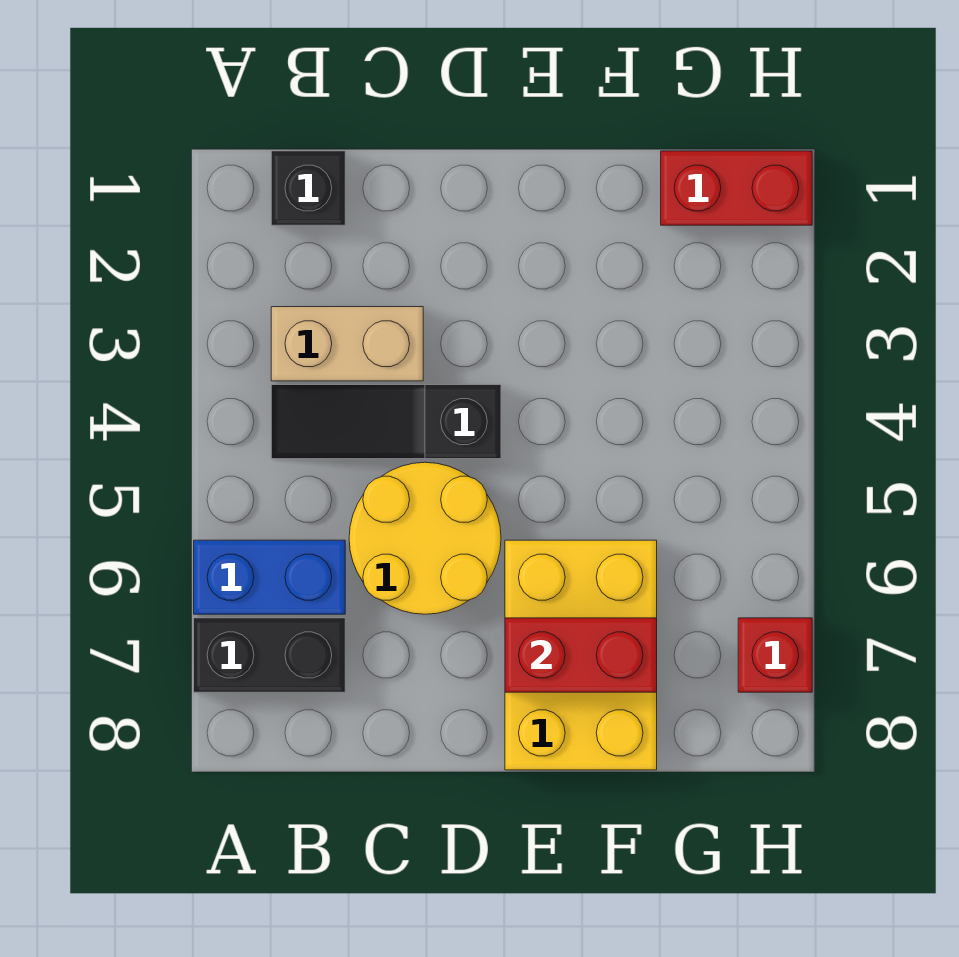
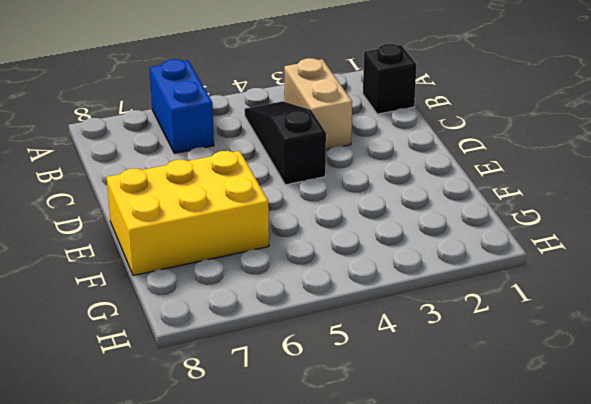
none -> black 1x2 brick [194,618,345,692]
none -> yellow 2x2 round brick [349,462,501,614]

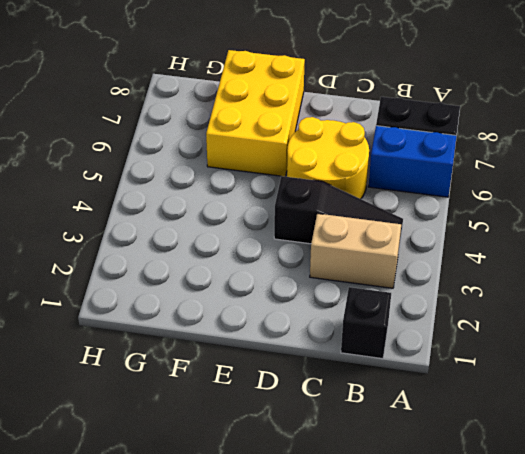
none -> red 1x2 brick [661,151,812,225]
none -> red 1x1 brick [738,618,812,692]

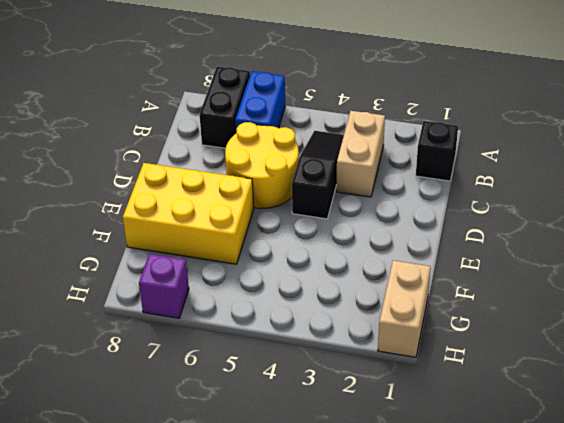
tan 1x2 brick [378,261,431,357] -> red 1x2 brick [661,151,812,225]
purple 1x1 brick [139,254,189,318] -> red 1x1 brick [738,618,812,692]
none -> red 1x2 brick [505,618,657,692]

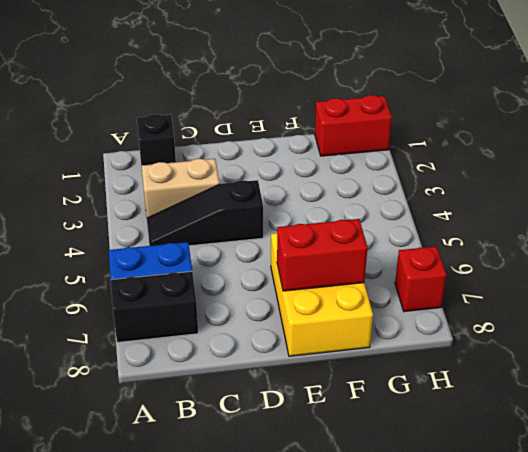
none -> yellow 2x2 round brick [349,462,501,614]

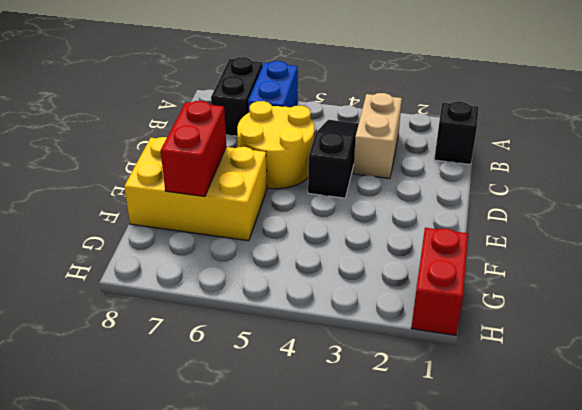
none -> red 1x1 brick [738,618,812,692]

